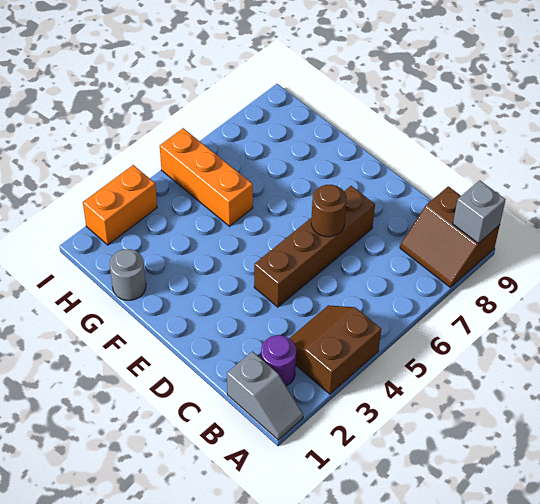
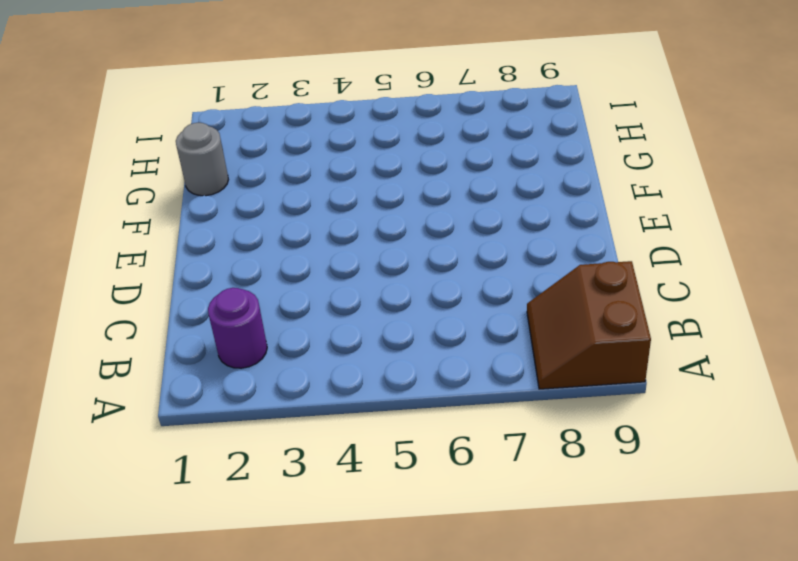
none -> grey 1x2 slope [227,351,303,440]
none -> brown 2x2 slope [289,305,381,394]

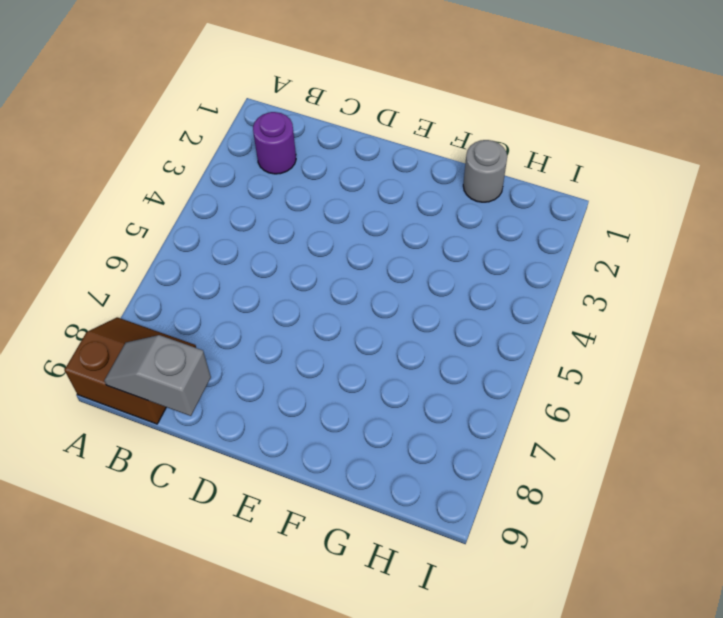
grey 1x2 slope [104,335,211,416] -> grey 1x2 slope moved to [227,351,303,440]
none -> brown 2x2 slope [289,305,381,394]
none -> brown 1x4 brick [254,186,375,307]

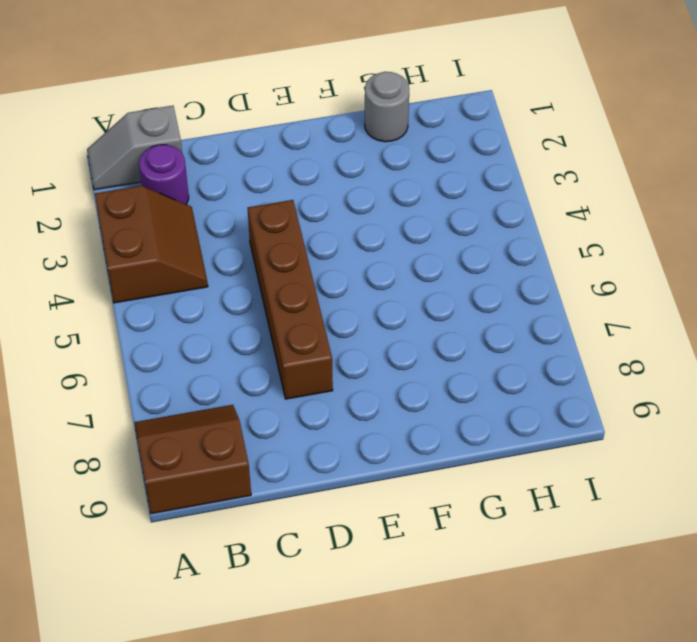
none -> orange 1x3 brick [160,128,253,226]
none -> orange 1x2 brick [83,165,157,245]

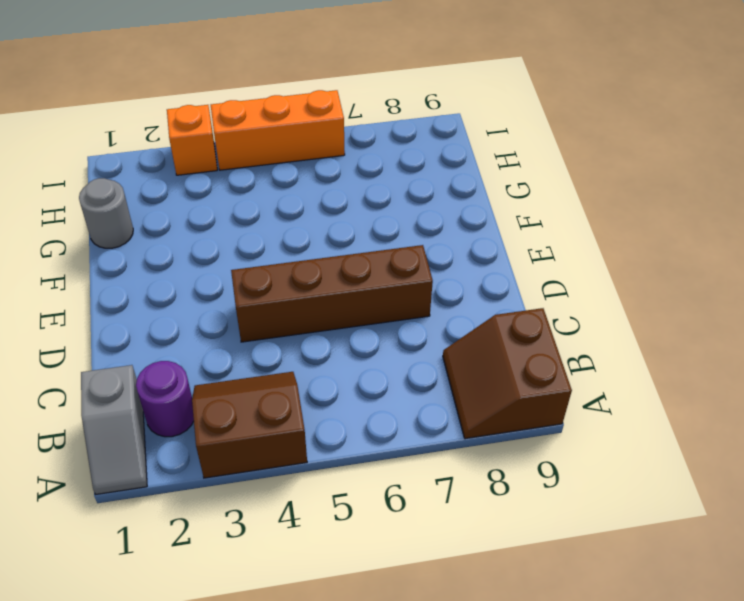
orange 1x1 brick [167,105,217,175] -> orange 1x2 brick [83,165,157,245]
orange 1x3 brick [211,90,345,170] -> orange 1x3 brick turned to [160,128,253,226]
none -> grey 1x1 brick [453,180,506,243]
none -> brown 1x1 round brick [311,185,347,237]

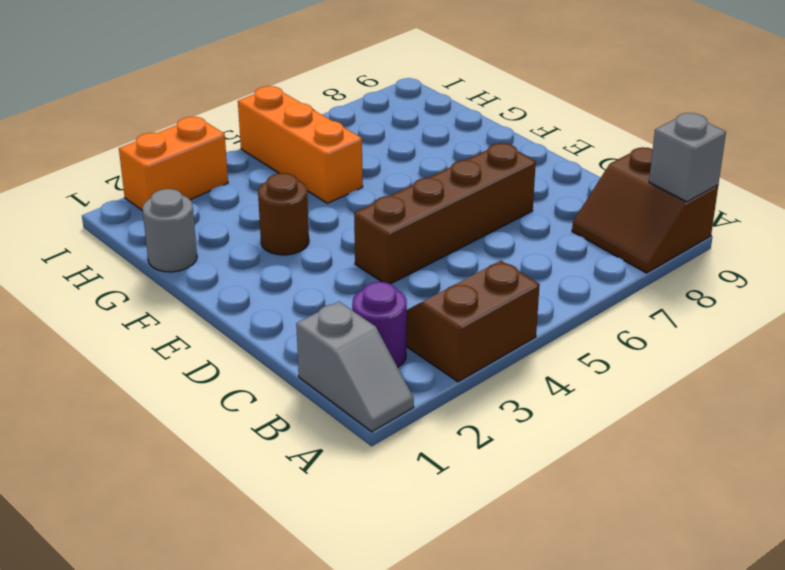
brown 1x1 round brick [258,173,309,255] -> brown 1x1 round brick moved to [311,185,347,237]

